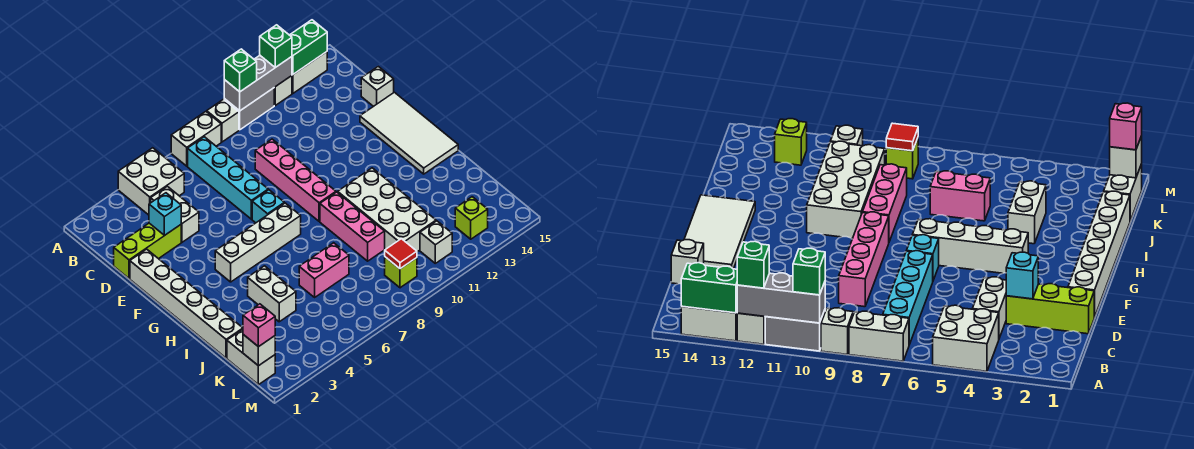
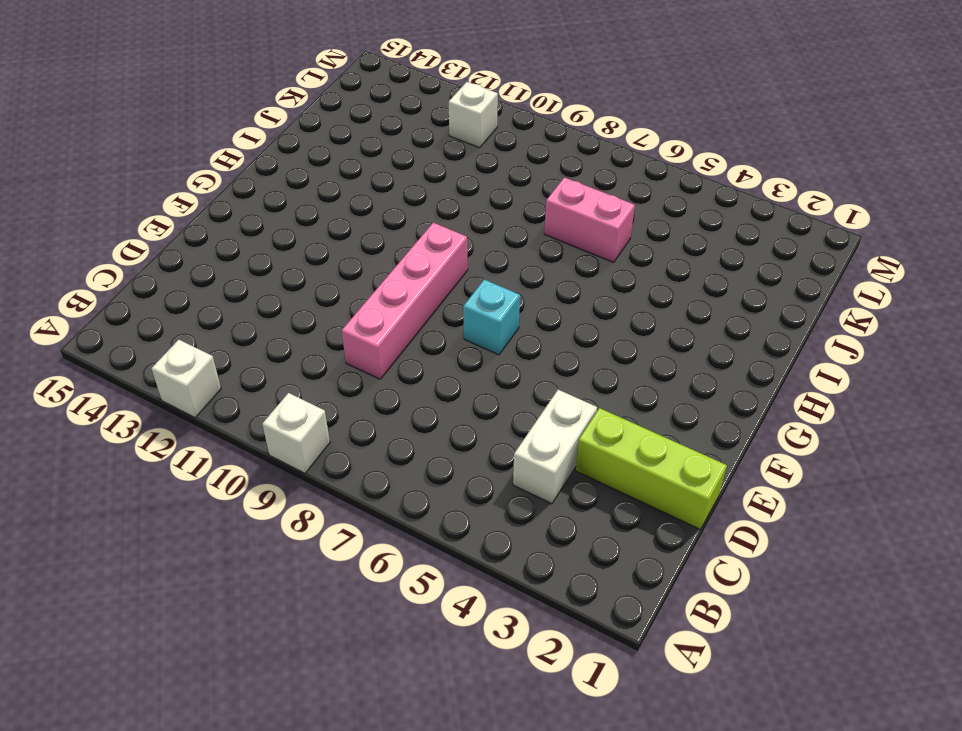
none -> white 2x2 brick [118,148,184,215]
none -> white 1x2 brick [171,112,221,166]
none -> grey 1x2 brick [224,88,274,130]
none -> white 1x2 brick [292,52,327,93]

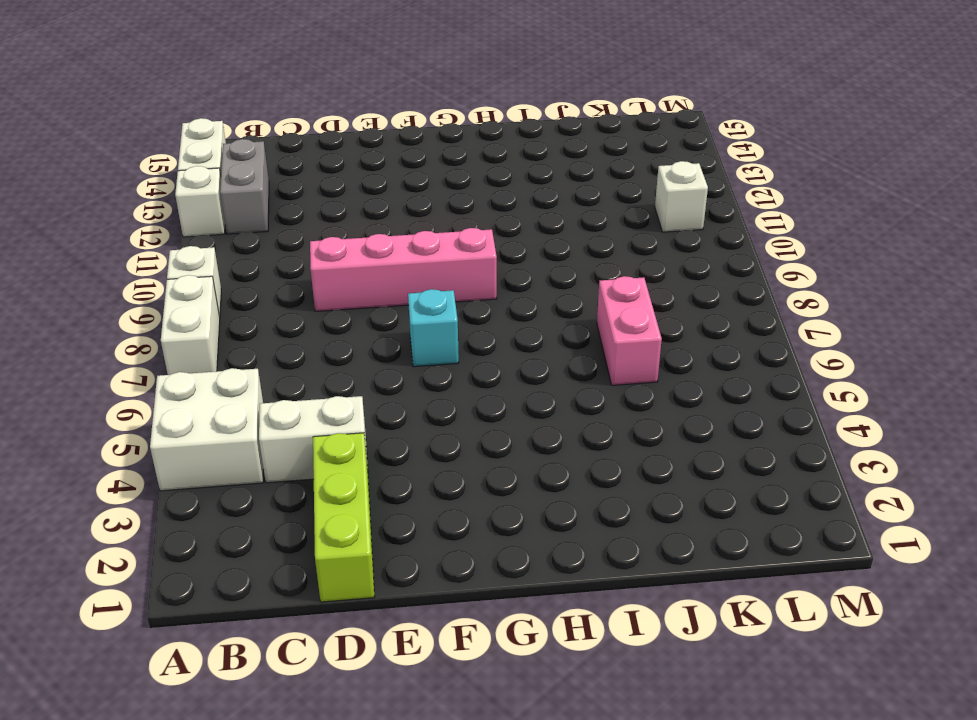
grey 1x2 brick [220,139,269,234] -> grey 1x2 brick moved to [224,88,274,130]
none -> cyan 1x4 brick [188,137,268,219]
none -> white 1x1 brick [361,66,394,107]
none -> white 1x6 brick [130,249,243,358]
none -> white 2x4 tile [360,92,458,174]

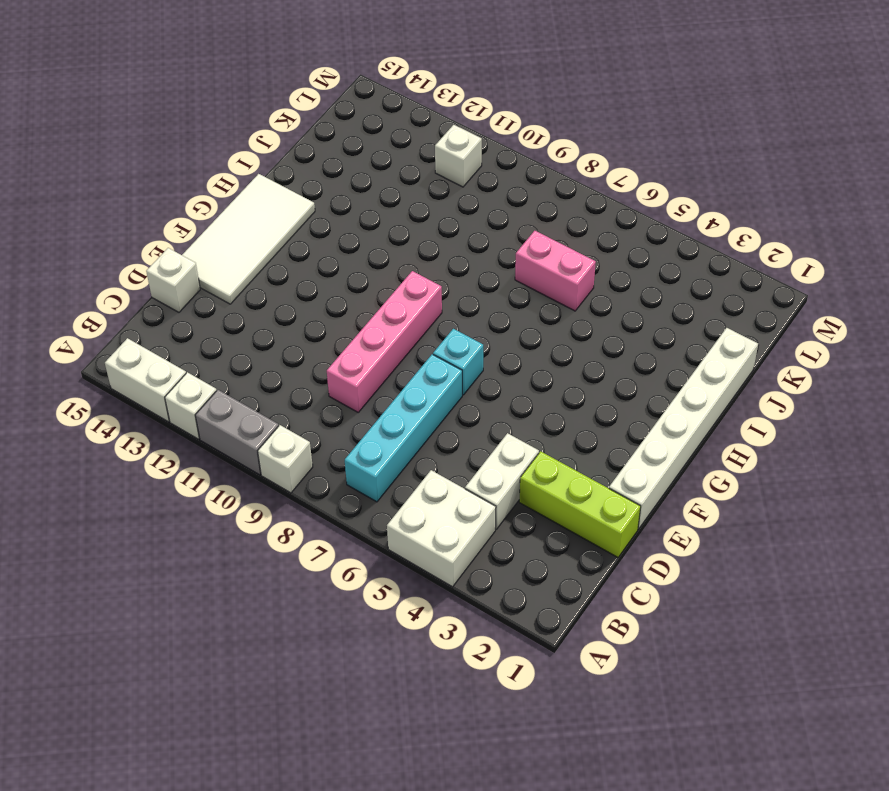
none -> white 1x2 brick [171,112,221,166]
none -> white 1x4 brick [215,203,301,282]
none -> pink 1x3 brick [320,192,385,261]
none -> white 2x4 brick [338,168,436,252]

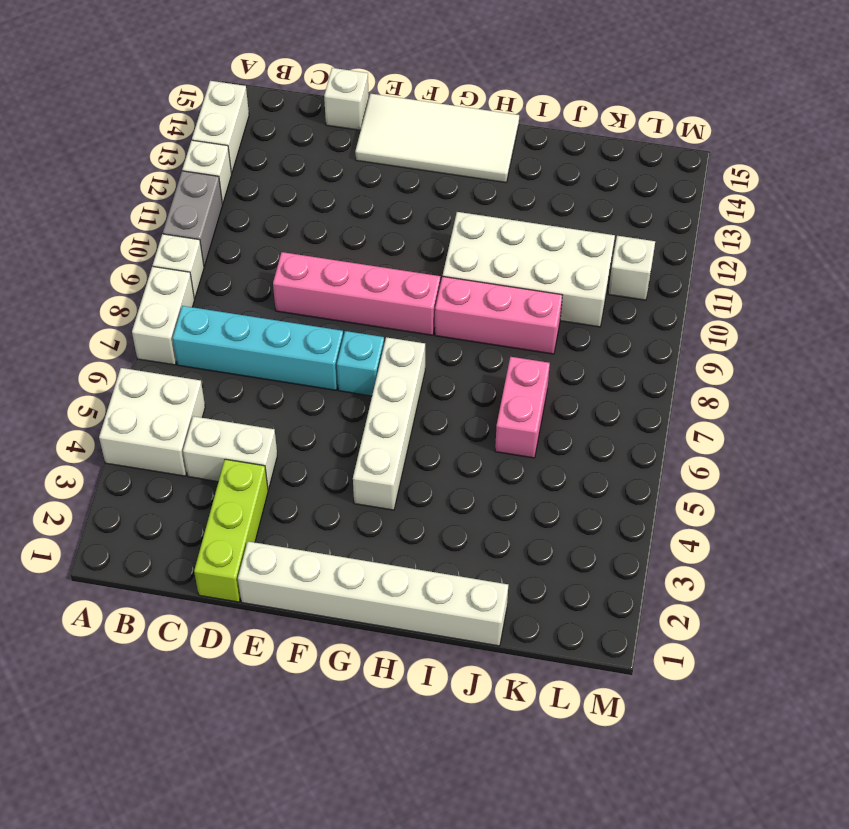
none -> white 1x2 brick [248,266,296,322]
none -> white 1x2 brick [227,329,275,385]
none -> lime 1x1 brick [385,257,417,288]
none -> lime 1x1 brick [455,197,488,239]

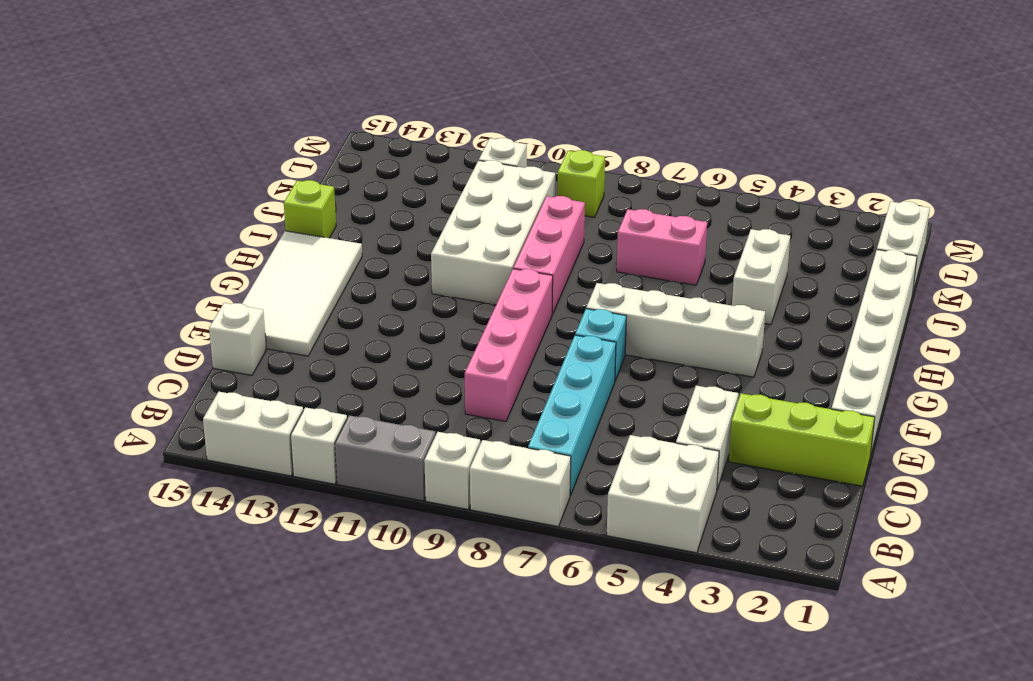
lime 1x1 brick [284,180,336,238] -> lime 1x1 brick moved to [455,197,488,239]
none -> grey 1x3 brick [224,55,292,111]
none -> green 1x2 brick [290,20,327,74]
none -> cyan 1x1 brick [149,193,181,236]
none -> white 1x1 brick [243,335,275,366]

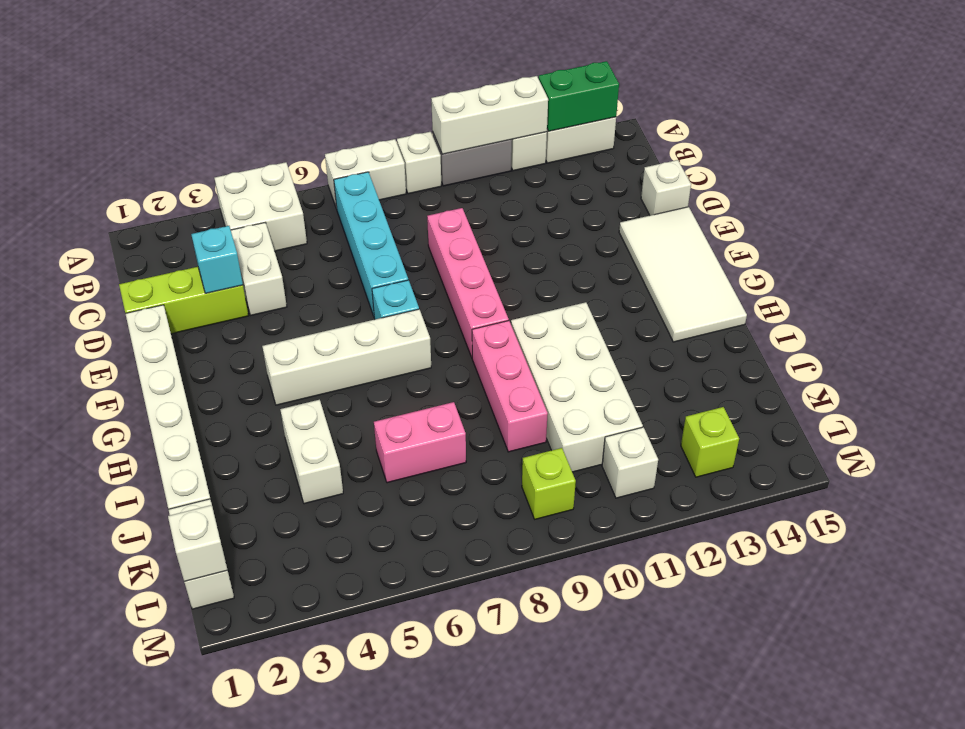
white 1x3 brick [431,76,548,154] -> grey 1x3 brick [224,55,292,111]
none -> red 1x1 tile [385,239,417,269]
none -> green 1x1 brick [224,49,257,92]
none -> green 1x1 brick [260,25,292,68]
none -> pink 1x1 brick [243,304,275,347]

